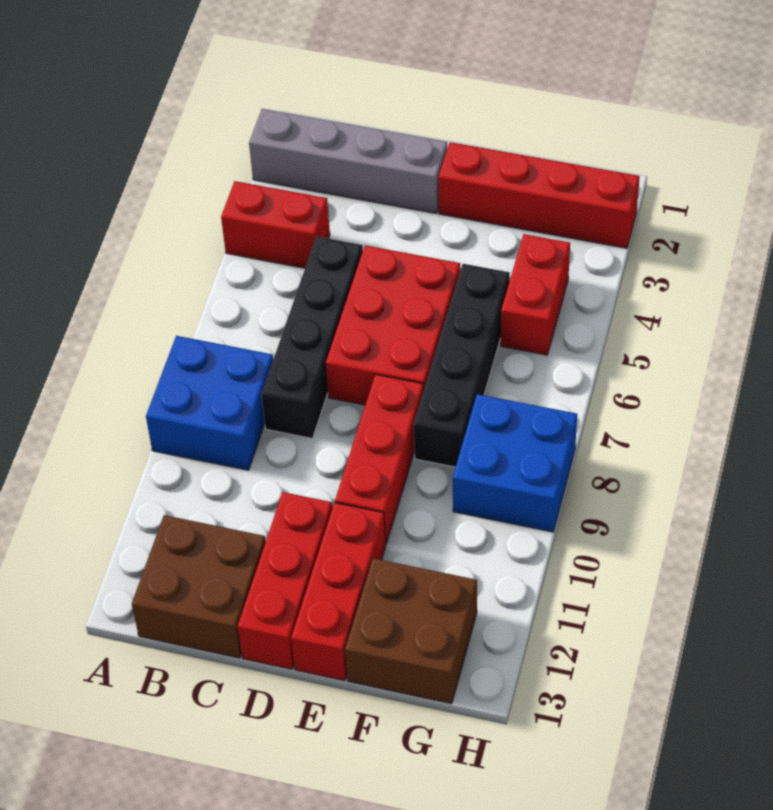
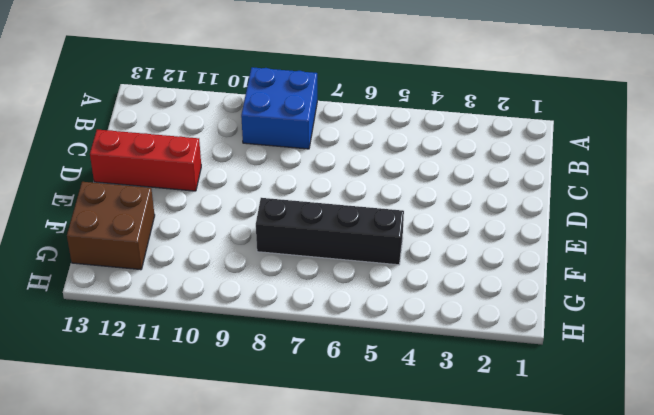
none -> grey 1x4 brick [249,109,447,213]
none -> red 1x2 brick [221,181,330,268]
none -> brown 2x2 brick [132,515,266,658]

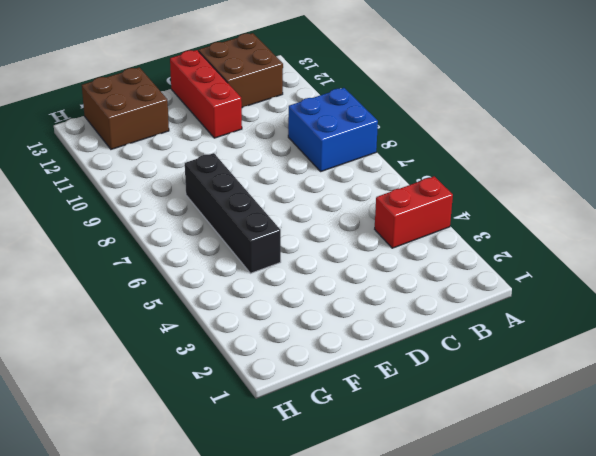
none -> grey 1x4 brick [249,109,447,213]
none -> black 1x4 brick [261,236,363,438]
none -> red 2x3 brick [326,245,460,405]

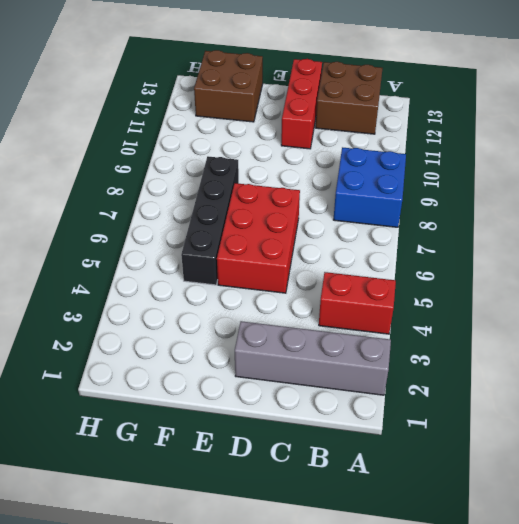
none -> black 1x4 brick [261,236,363,438]
none -> red 1x4 brick [438,142,640,248]
none -> red 1x3 brick [335,374,424,544]

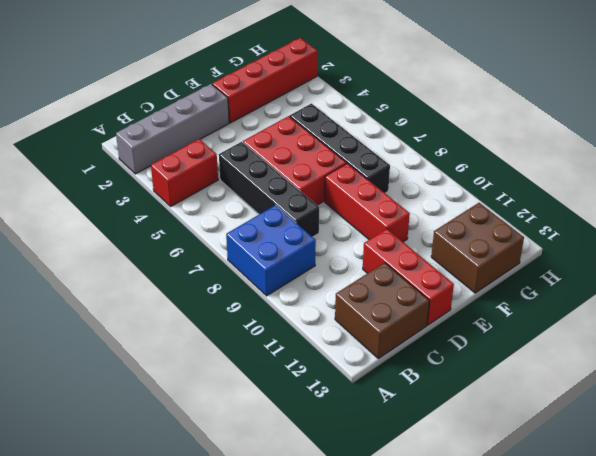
none -> red 1x3 brick [291,503,386,681]
none -> red 1x2 brick [501,234,570,355]
none -> blue 2x2 brick [453,394,577,532]

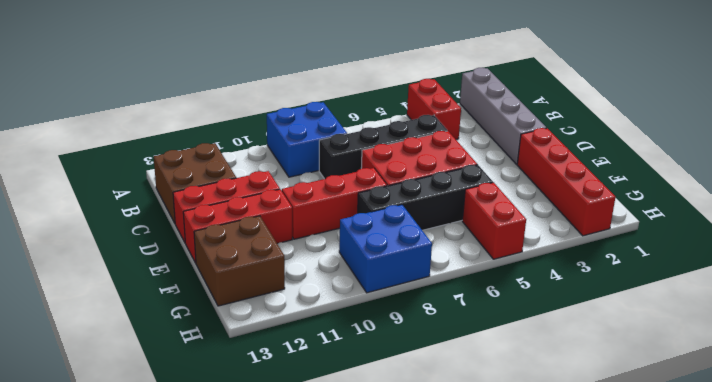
red 1x2 brick [462,183,526,259] -> red 1x2 brick turned to [501,234,570,355]

